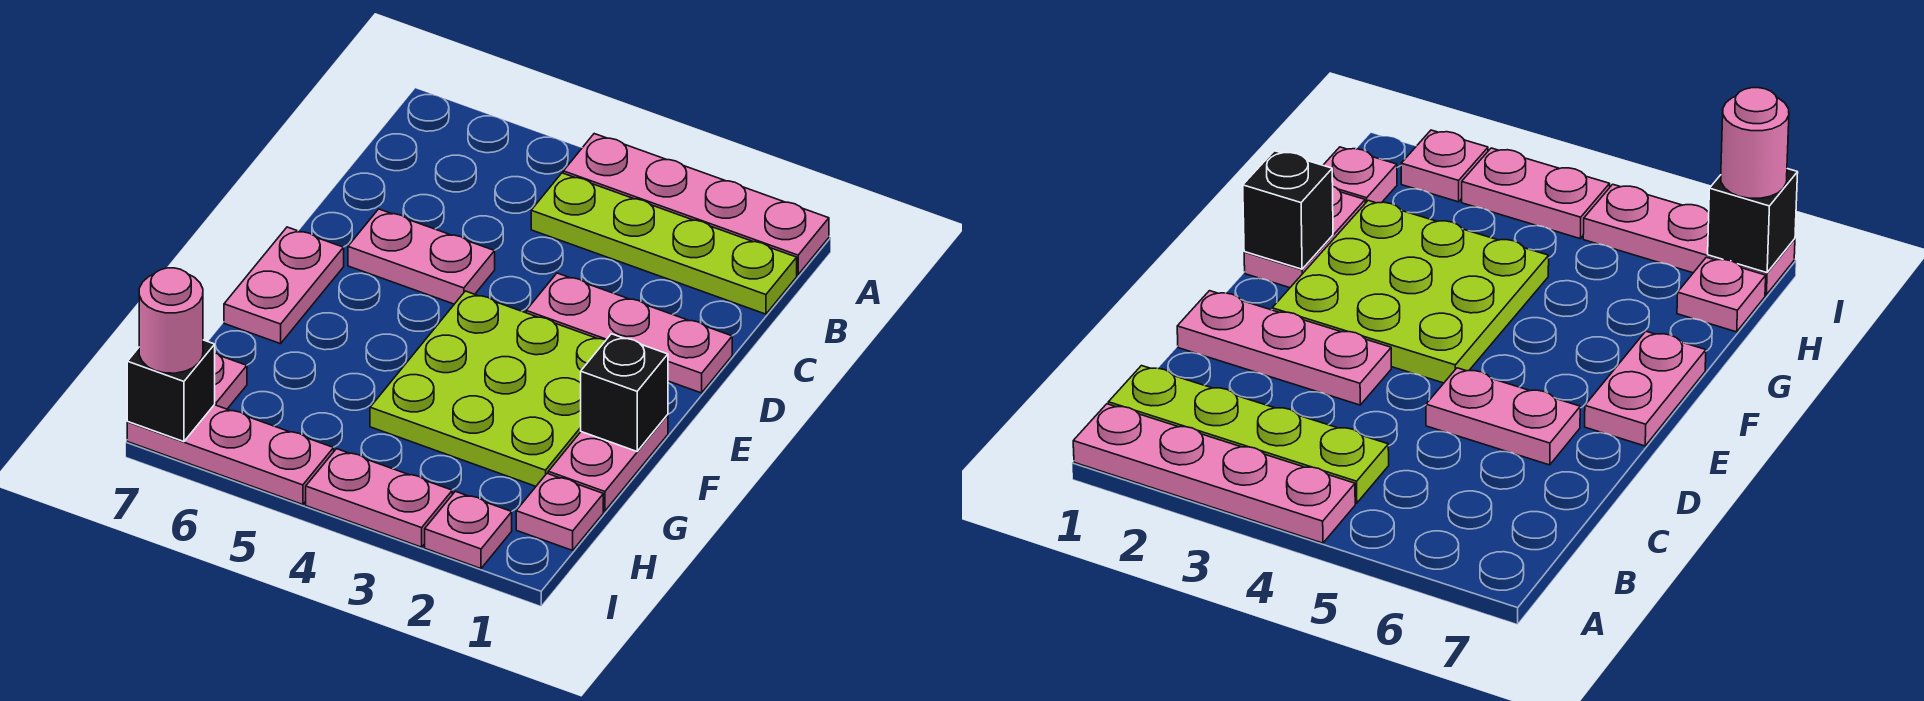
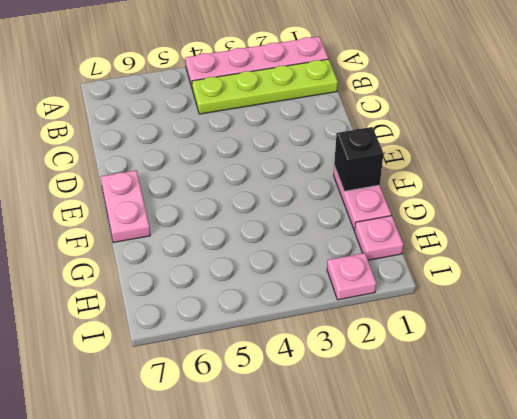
none -> pink 1x3 plate [526,273,732,393]
none -> pink 1x2 plate [348,209,495,304]
none -> lime 3x3 plate [370,291,606,486]

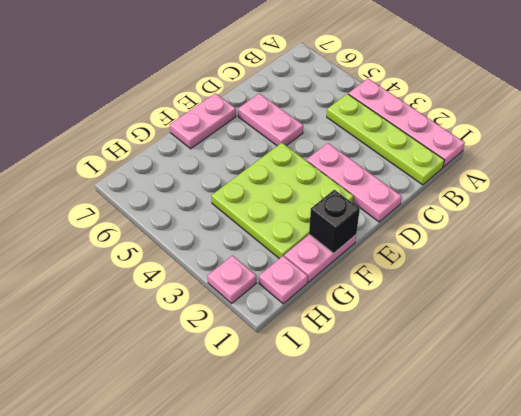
none -> pink 1x1 plate [214,353,247,409]
none -> pink 1x2 plate [306,449,452,547]
none -> pink 1x3 plate [127,405,334,505]

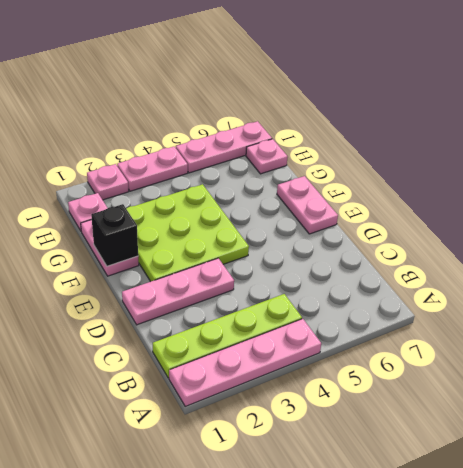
none -> pink 1x2 plate [348,209,495,304]
none -> black 1x1 brick [127,340,215,442]
none -> pink 1x1 round brick [139,268,203,373]

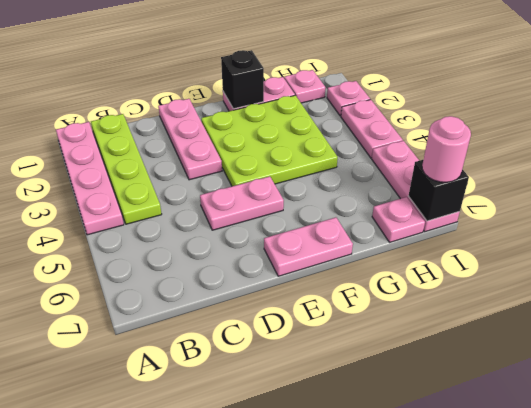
pink 1x2 plate [200,176,284,230] -> pink 1x2 plate turned to [348,209,495,304]

